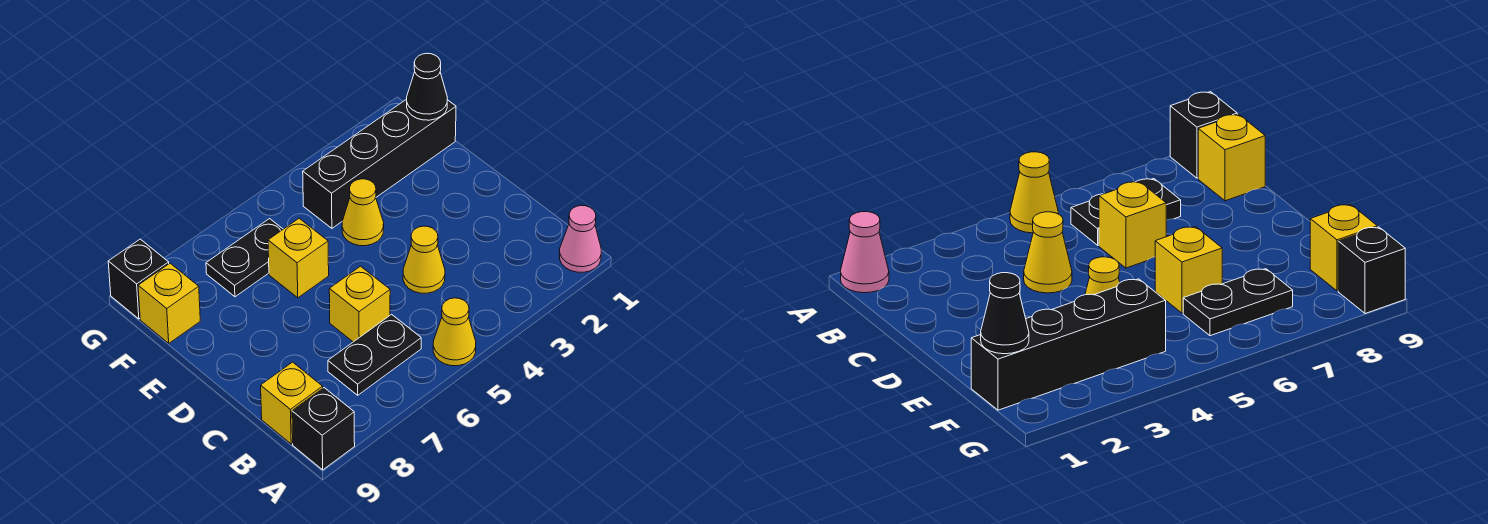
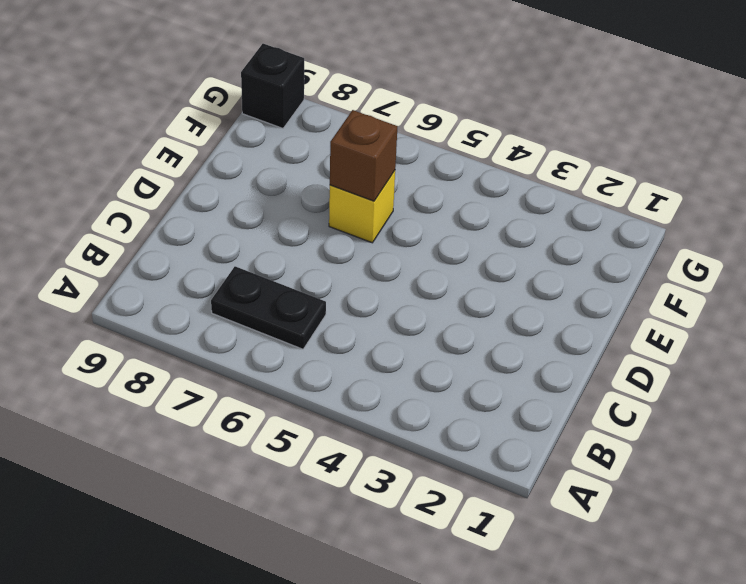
brown 1x1 brick [330,110,398,201] -> none
none -> pink 1x1 cone [559,205,601,272]
none -> yellow 1x1 cone [433,298,476,366]
none -> black 1x1 brick [292,388,355,470]

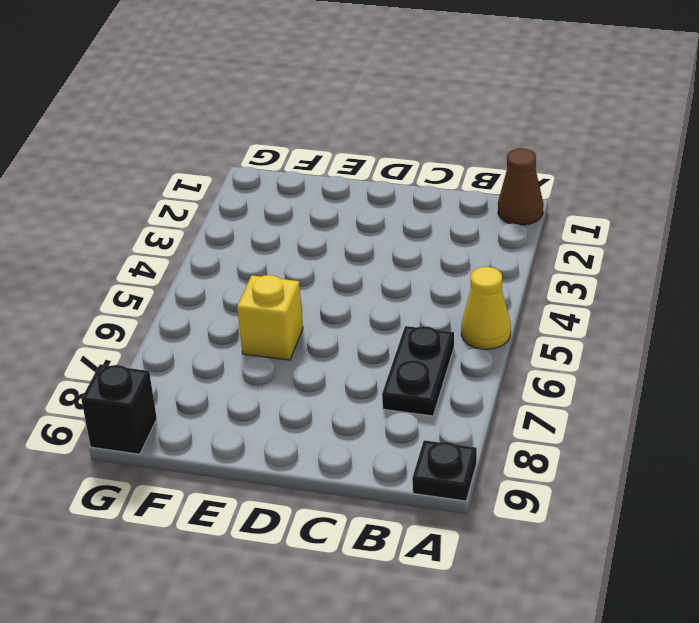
brown 1x1 cone [498,148,543,225] -> pink 1x1 cone [559,205,601,272]
black 1x1 plate [412,440,477,501] -> black 1x1 brick [292,388,355,470]
none -> yellow 1x1 brick [261,362,323,444]
none -> yellow 1x1 cone [403,226,445,293]
none -> yellow 1x1 brick [329,266,390,342]

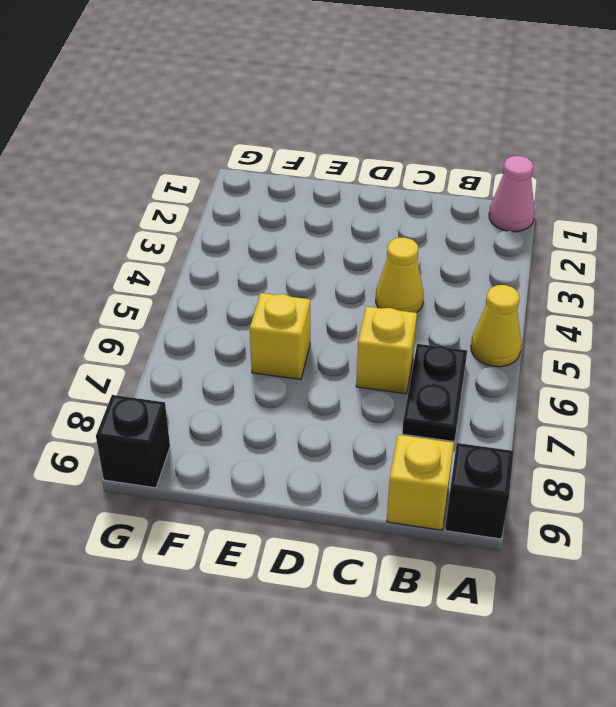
none -> yellow 1x1 cone [342,179,384,246]
none -> black 1x4 brick [303,99,456,228]
none -> black 1x2 plate [206,219,283,297]

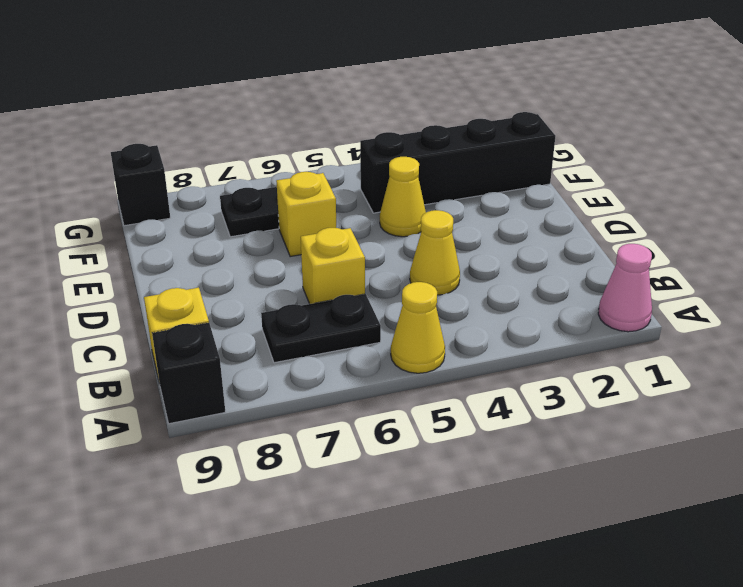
none -> yellow 1x1 brick [138,263,200,343]
none -> black 1x1 cone [407,53,447,120]

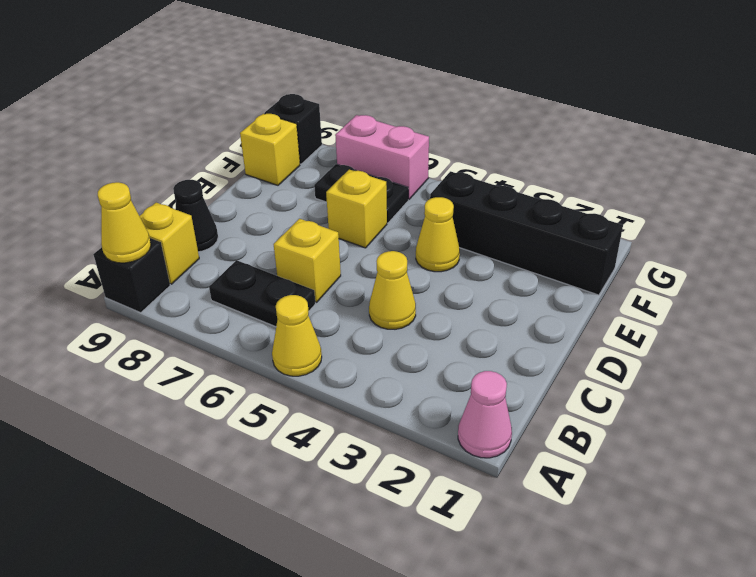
yellow 1x1 cone [98,182,151,263] -> none
black 1x1 cone [173,180,218,252] -> black 1x1 cone moved to [407,53,447,120]
pink 1x2 brick [335,115,429,200] -> none

